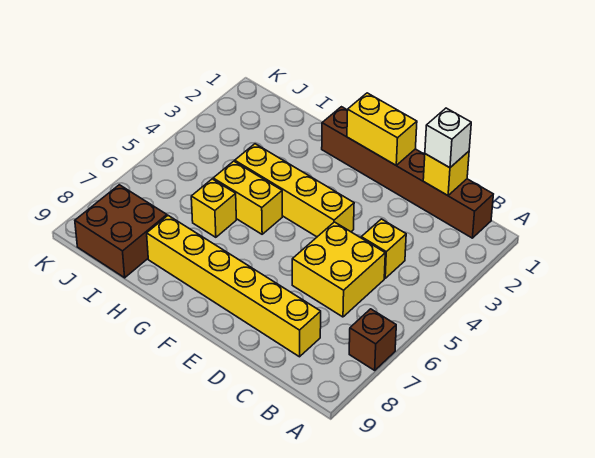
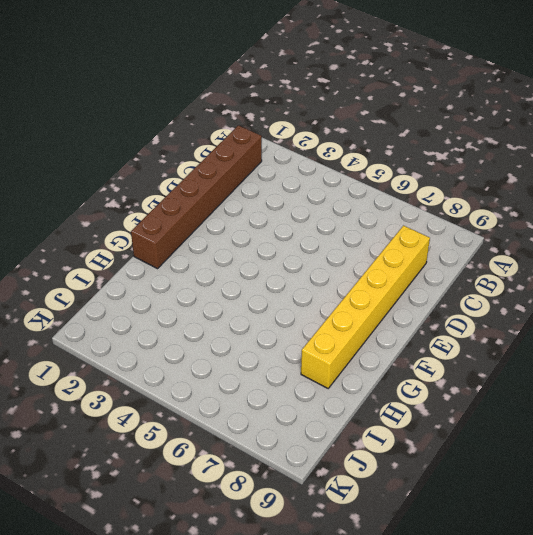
none -> brown 1x1 brick [349,309,396,370]
none -> yellow 1x1 brick [361,219,406,278]
none -> yellow 2x2 brick [292,222,385,317]

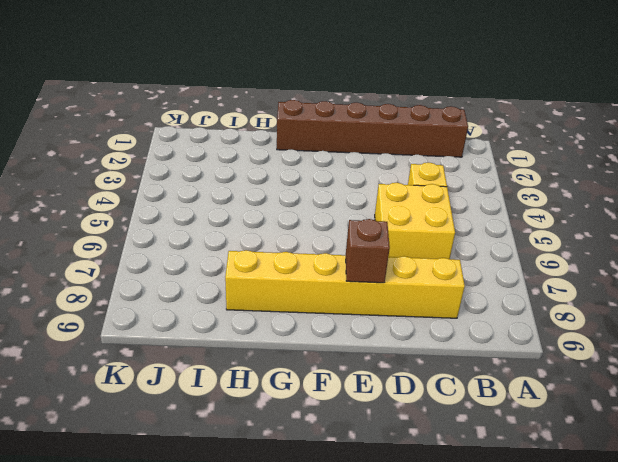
brown 1x1 brick [346,219,390,283] -> brown 1x1 brick moved to [349,309,396,370]
none -> yellow 1x4 brick [235,144,354,237]
none -> yellow 1x2 brick [213,161,282,234]
none -> yellow 1x1 brick [191,179,236,237]

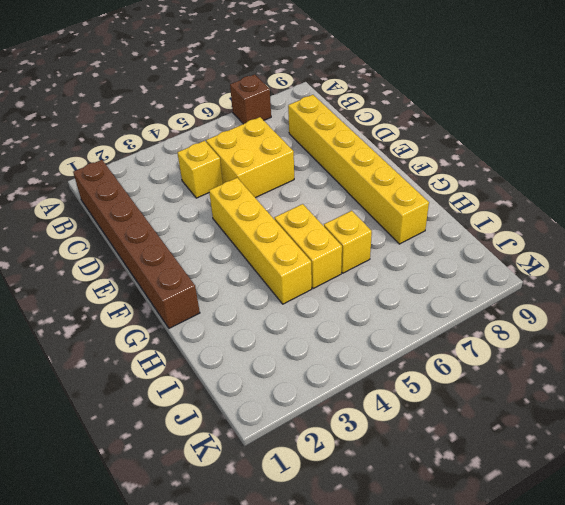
none -> brown 2x2 brick [75,185,167,278]
none -> yellow 1x1 brick [423,151,469,195]
none -> yellow 1x2 brick [347,93,417,165]

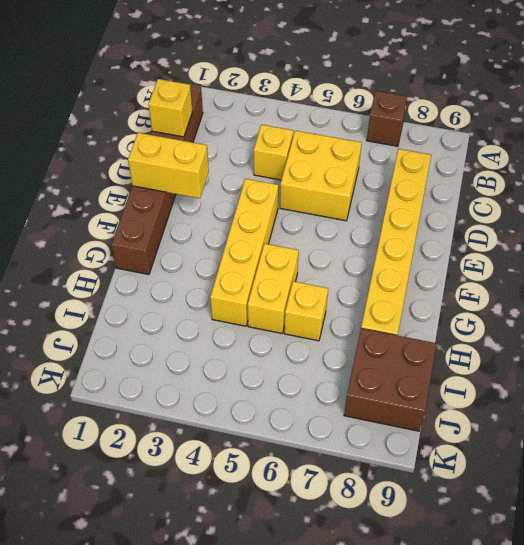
yellow 1x2 brick [128,133,209,198] -> yellow 1x2 brick turned to [347,93,417,165]
none -> white 1x1 brick [425,108,471,168]

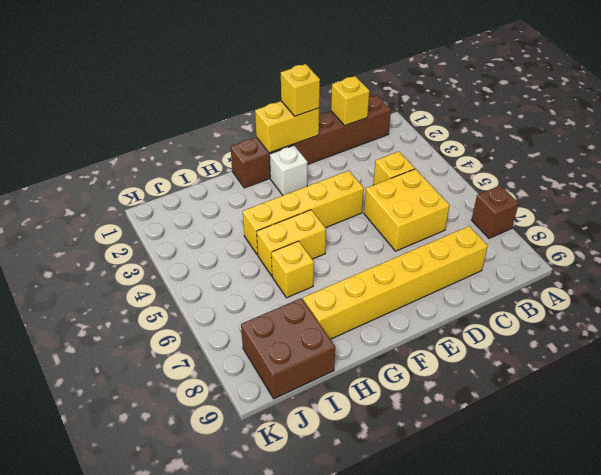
yellow 1x1 brick [281,64,320,116] -> none
white 1x1 brick [270,145,308,195] -> white 1x1 brick moved to [425,108,471,168]

